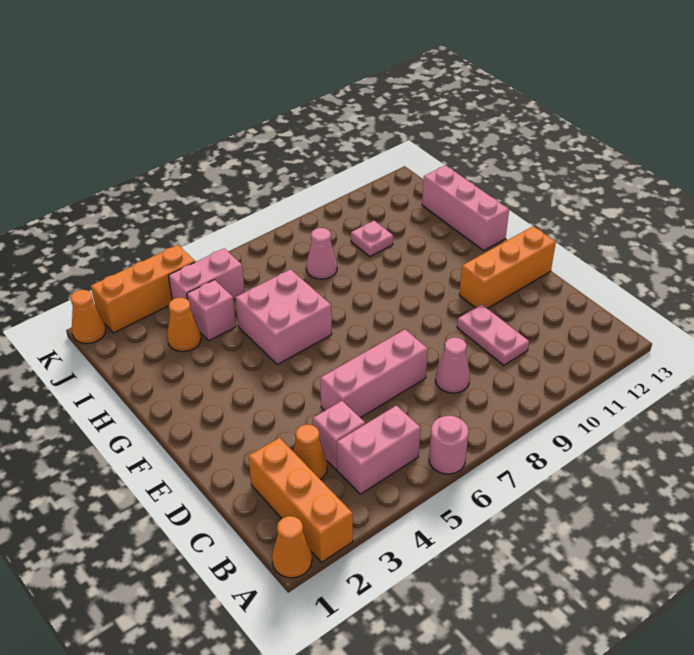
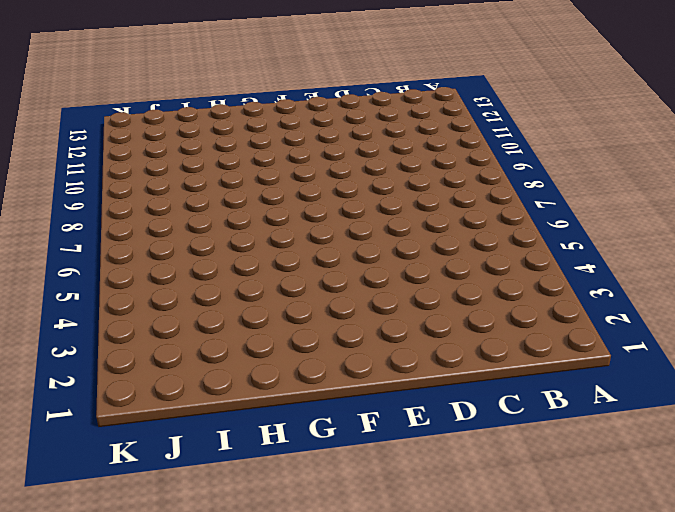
none -> orange 1x1 cone [272,516,312,578]
none -> orange 1x3 brick [248,438,353,562]
none -> pink 1x1 round brick [429,416,469,474]

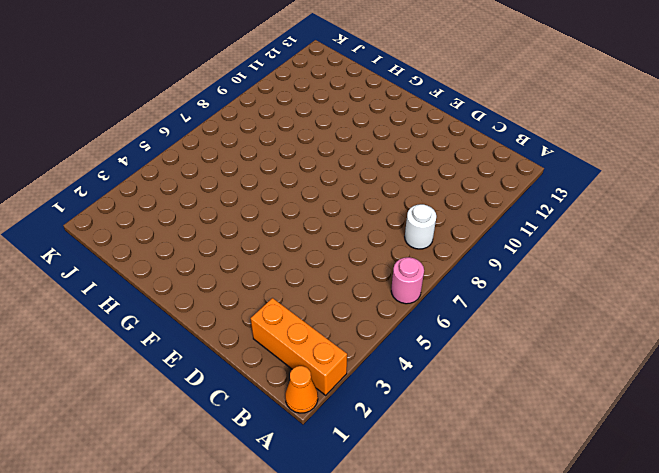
white 1x1 round brick [405,204,436,249] -> none
none -> pink 1x2 brick [337,405,421,494]
none -> orange 1x1 cone [293,424,327,480]
none -> pink 1x1 brick [313,401,365,470]

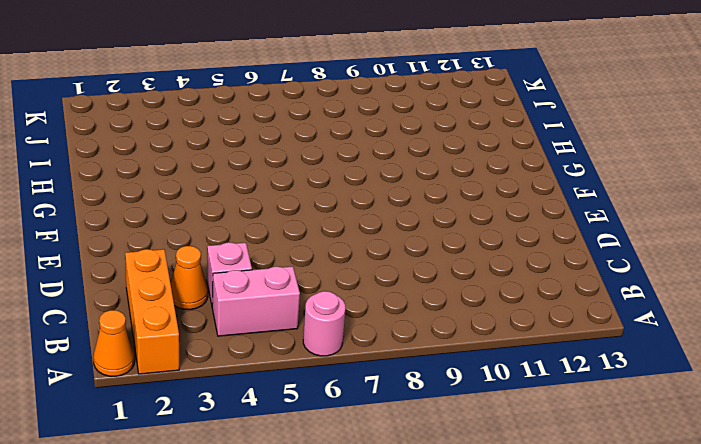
none -> pink 1x1 cone [435,337,470,393]
none -> pink 1x2 plate [457,305,529,365]
none -> pink 1x3 brick [320,329,428,418]

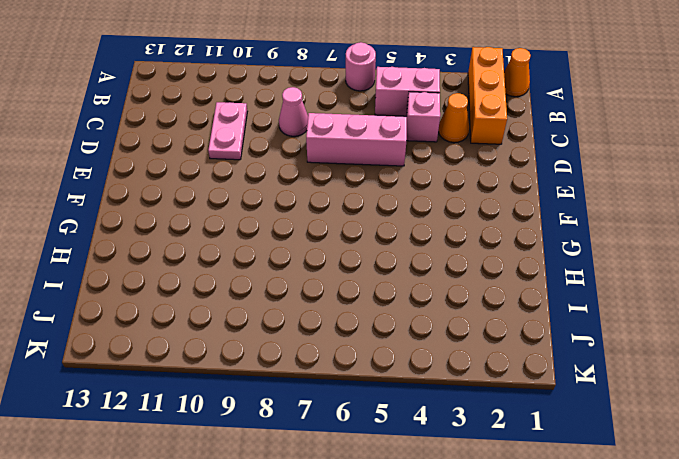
none -> orange 1x3 brick [459,226,556,308]
none -> pink 2x2 brick [235,269,332,364]
none -> pink 1x3 brick [422,165,509,250]

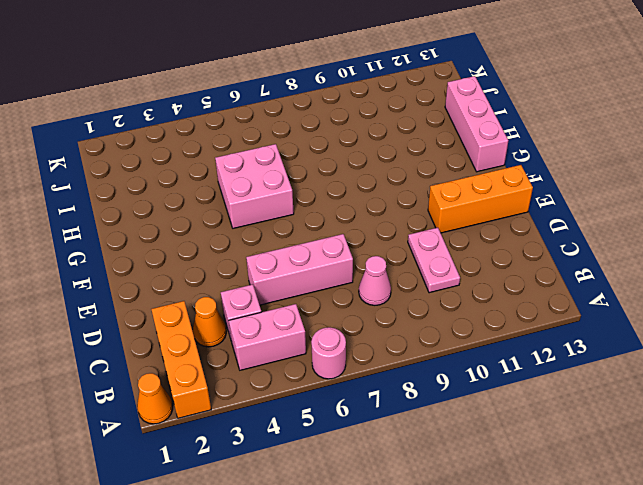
none -> orange 1x1 cone [167,297,201,352]
none -> pink 1x1 brick [187,280,236,341]
none -> pink 1x1 cone [306,228,337,279]

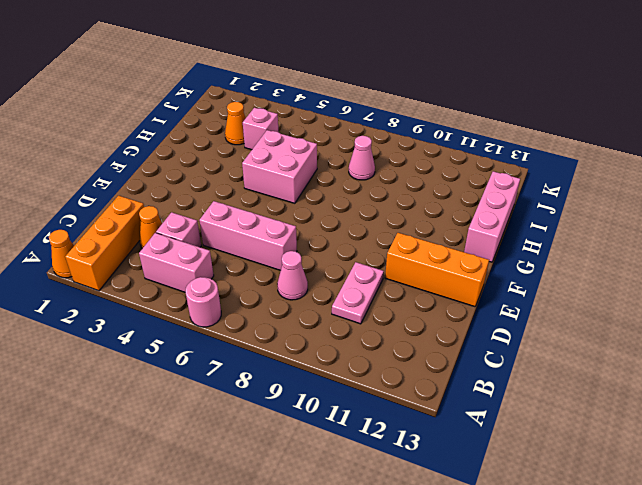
none -> pink 1x1 plate [351,221,393,257]
none -> pink 1x2 brick [168,248,245,300]
none -> orange 1x1 cone [71,290,106,344]

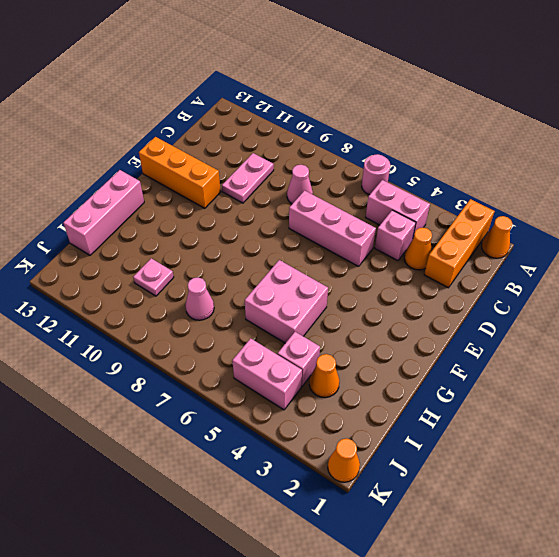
none -> orange 1x3 brick [91,245,195,333]

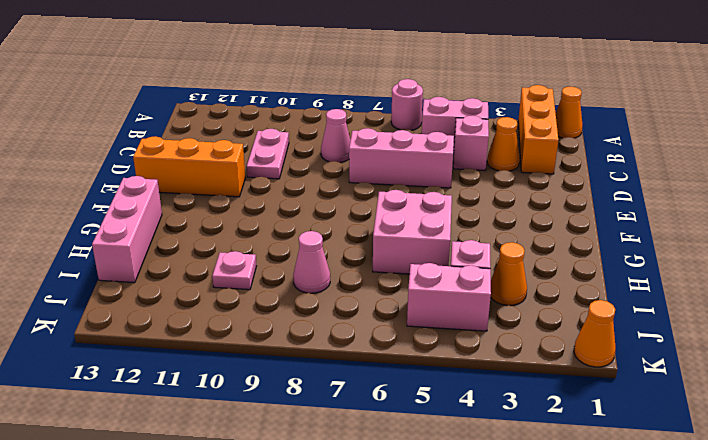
none -> orange 1x3 brick [91,245,195,333]

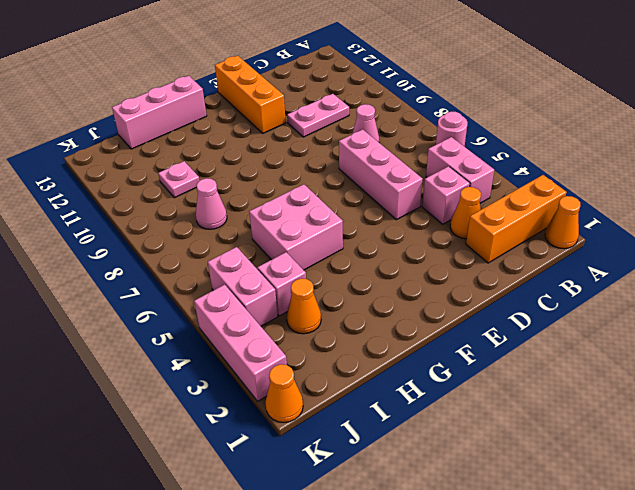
pink 1x3 brick [194,285,287,401] -> orange 1x3 brick [91,245,195,333]

